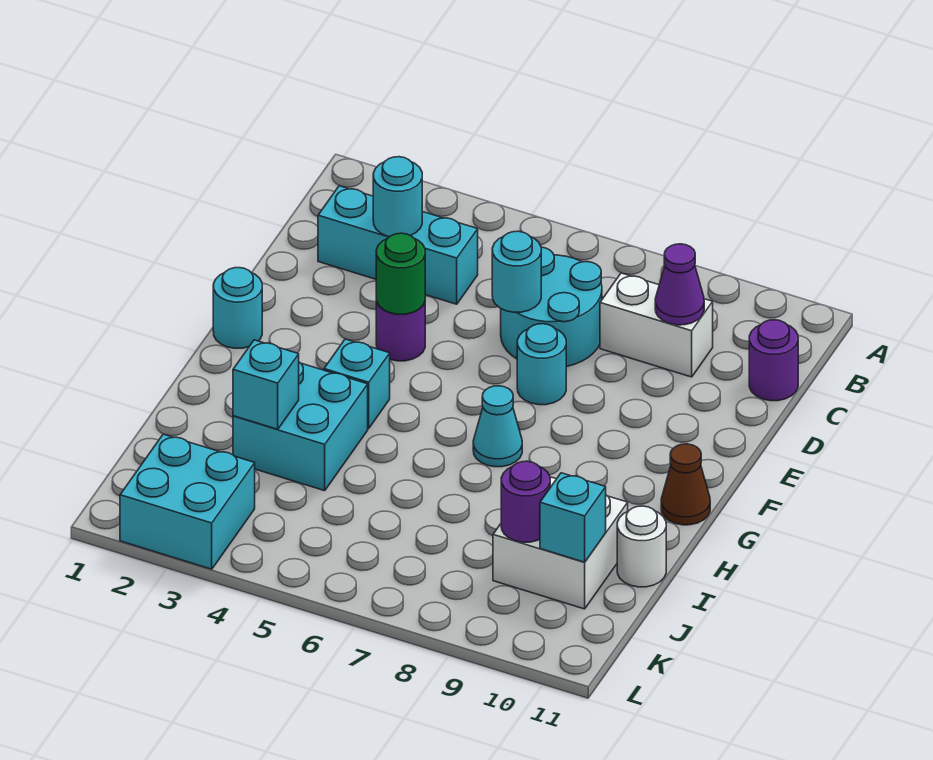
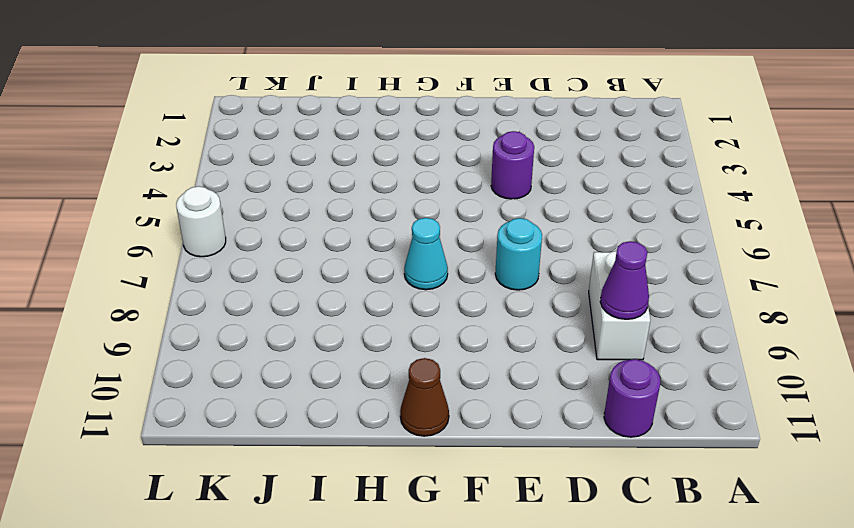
white 1x1 round brick [176,186,226,257] -> white 1x1 round brick moved to [617,506,666,587]
none -> cyan 1x3 brick [318,186,478,304]
none -> cyan 2x2 round brick [501,247,602,366]
none -> cyan 1x1 round brick [213,268,262,348]

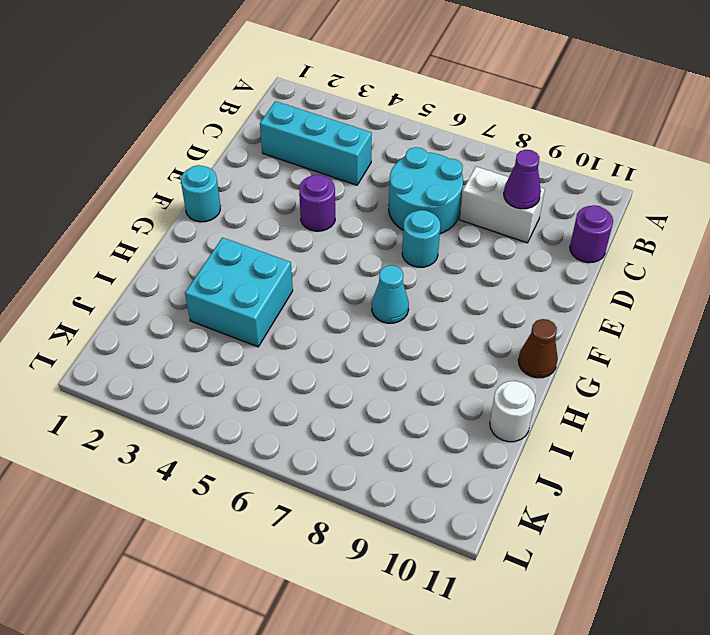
none -> cyan 1x1 brick [324,339,390,428]
none -> white 2x2 brick [493,477,628,609]
none -> cyan 2x2 brick [120,434,255,569]

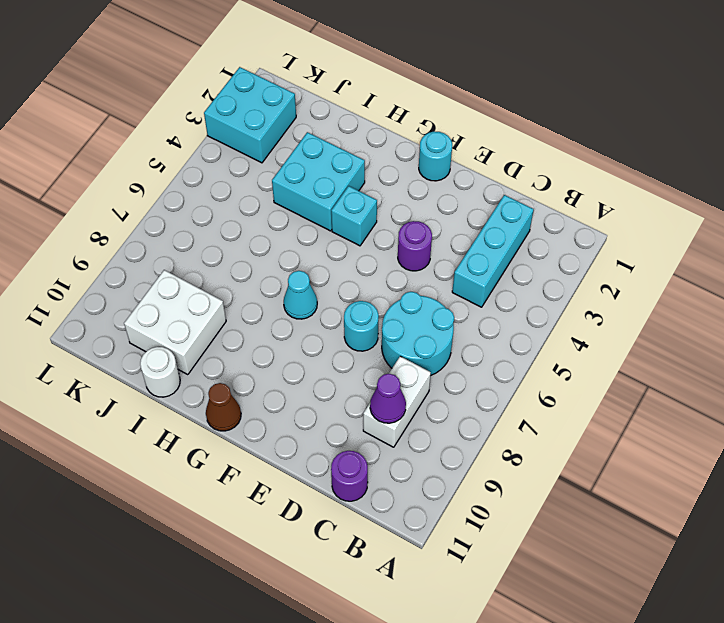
none -> cyan 1x1 round brick [373,157,422,237]
none -> cyan 1x1 round brick [492,231,541,312]
none -> green 1x1 round brick [376,233,425,314]

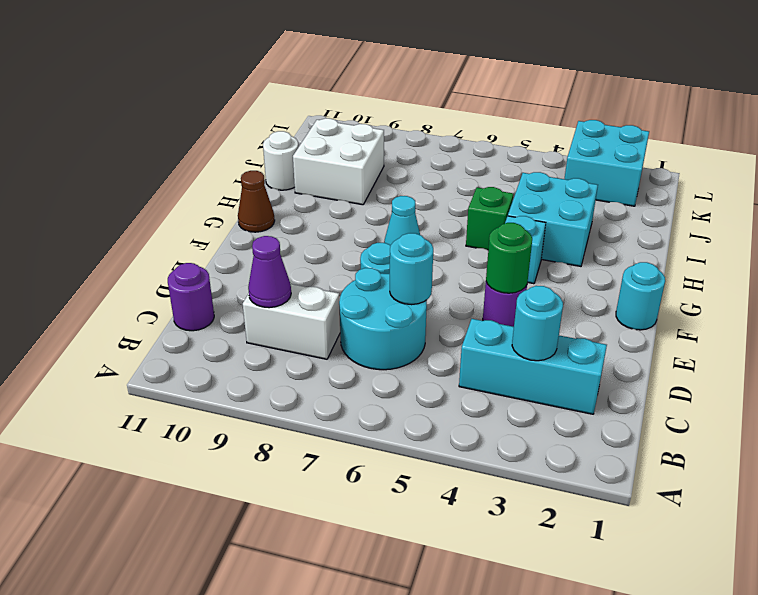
green 1x1 brick [466,187,513,250] -> none
none -> cyan 1x1 brick [233,340,299,429]
none -> purple 1x1 round brick [501,461,550,542]
none -> cyan 1x1 brick [540,473,606,562]

